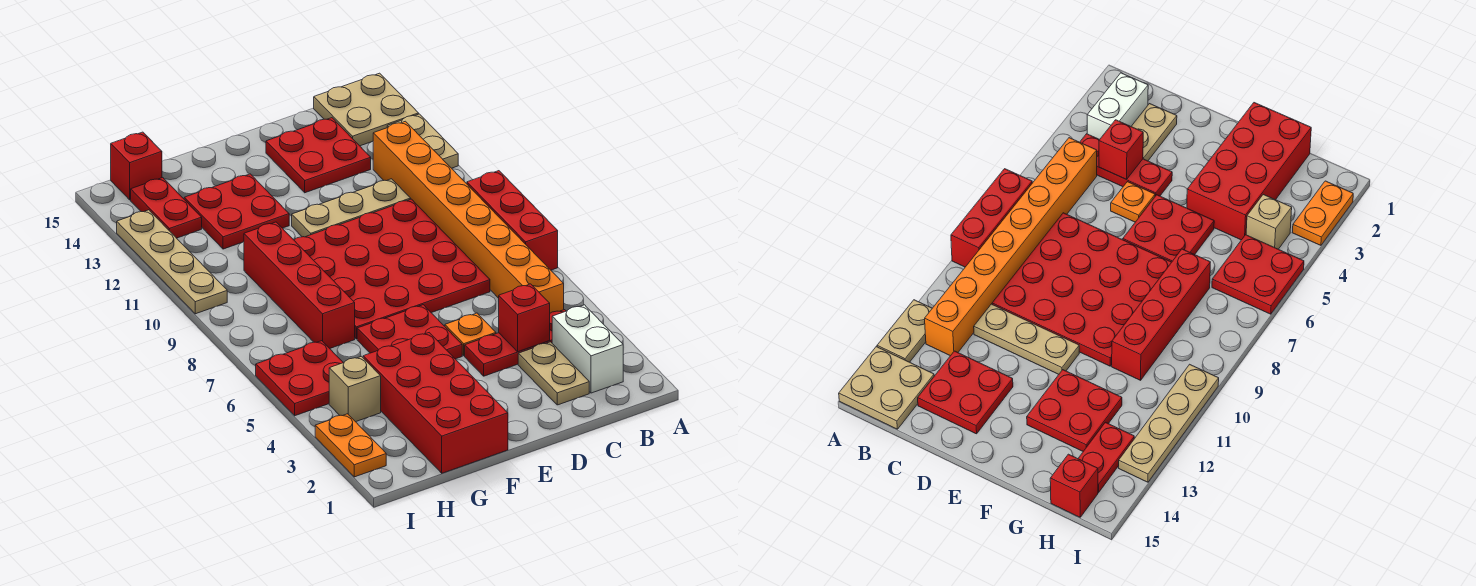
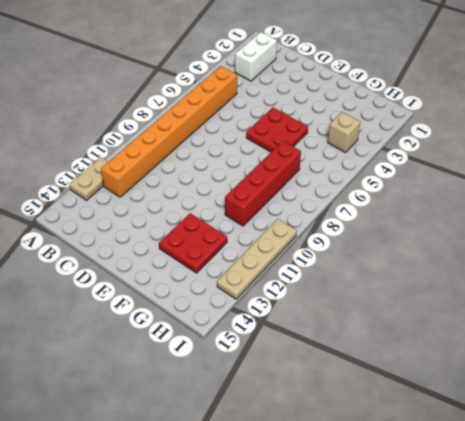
none -> red 1x3 brick [467,171,558,270]
none -> tan 2x2 plate [314,73,419,146]
none -> red 1x3 plate [465,310,566,376]

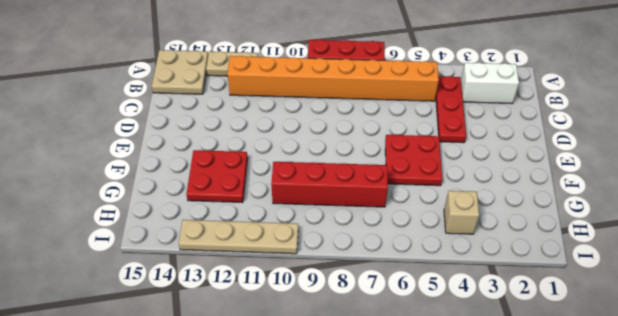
none -> tan 1x2 plate [518,342,589,405]
none -> red 4x4 plate [294,199,490,339]
none -> tan 1x3 plate [292,179,411,237]

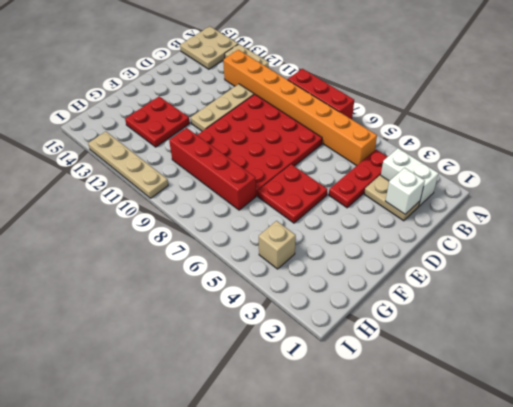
white 1x1 brick [386,168,425,214] -> none
none -> red 2x2 plate [266,118,371,193]
none -> orange 1x1 plate [445,313,496,356]
none -> red 2x4 brick [363,333,508,473]

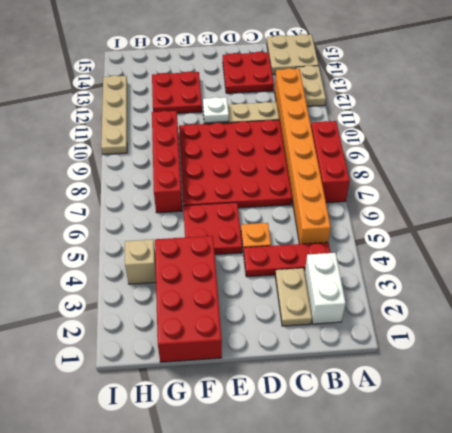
white 1x1 plate [203,97,229,123] -> none
none -> red 2x2 plate [256,341,343,416]
none -> red 1x2 plate [131,178,202,238]
none -> red 1x1 brick [111,132,162,200]

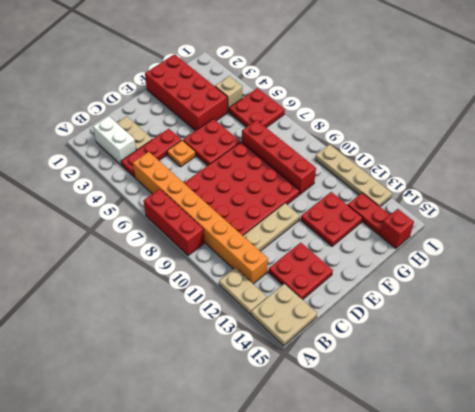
none -> orange 1x2 plate [315,414,386,477]
none -> red 1x1 brick [499,284,550,352]

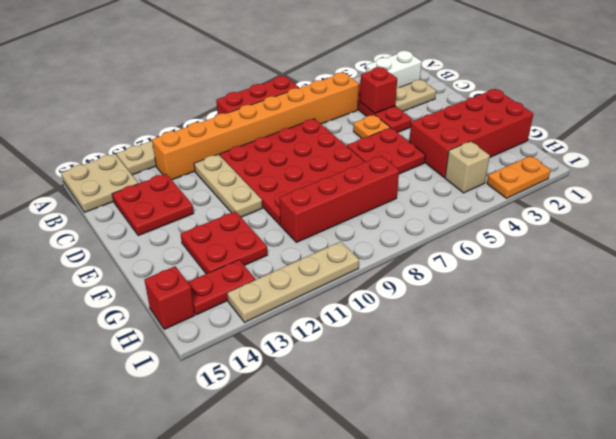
none -> red 2x2 plate [256,341,343,416]

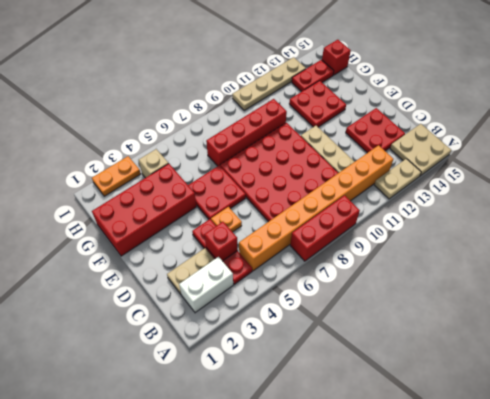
none -> red 2x2 plate [256,341,343,416]

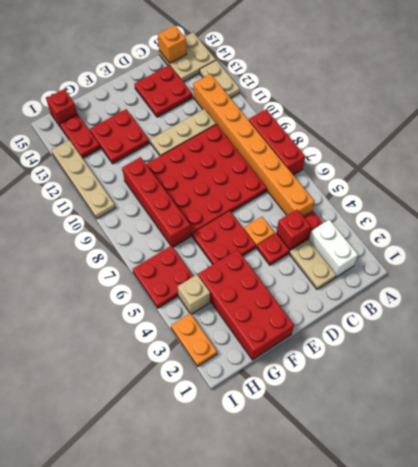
orange 1x1 brick [158,25,187,63] -> none

